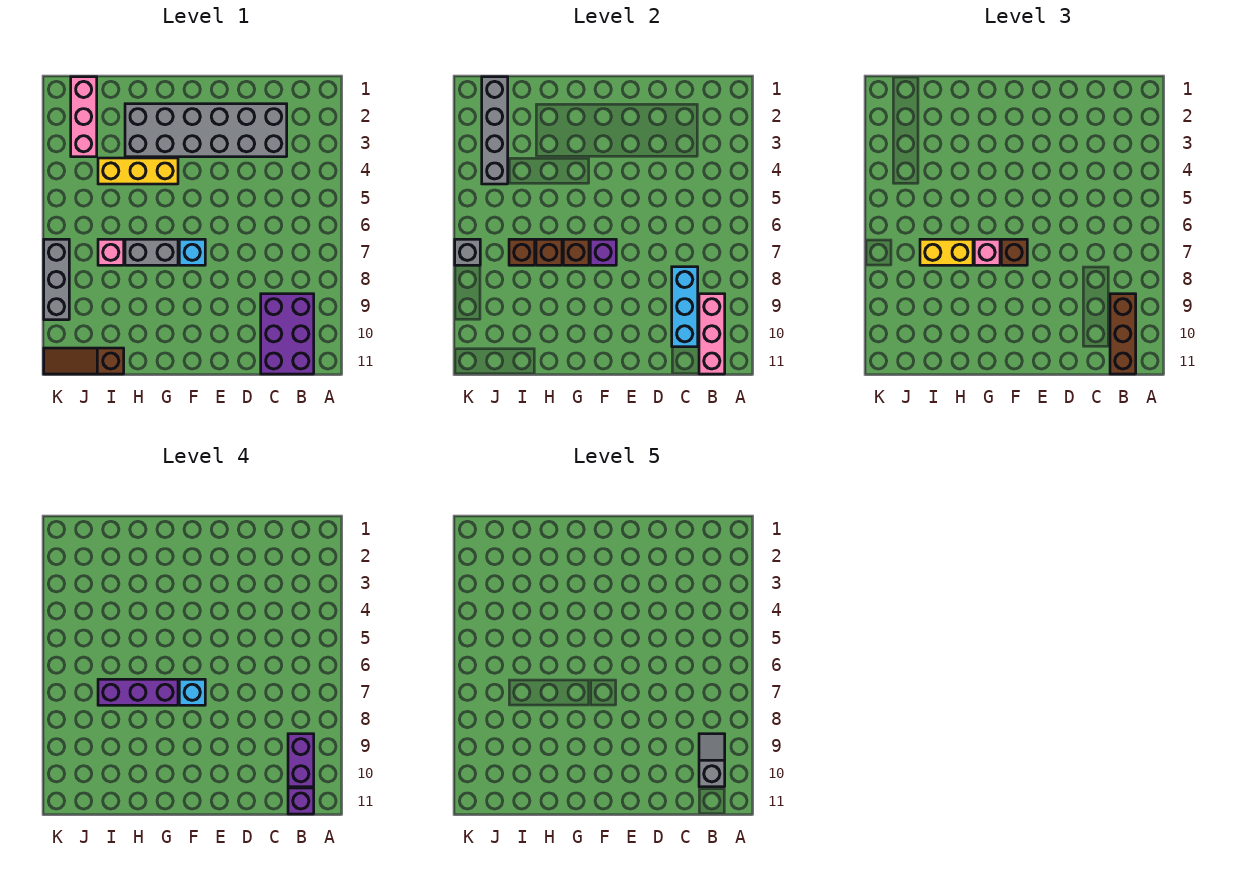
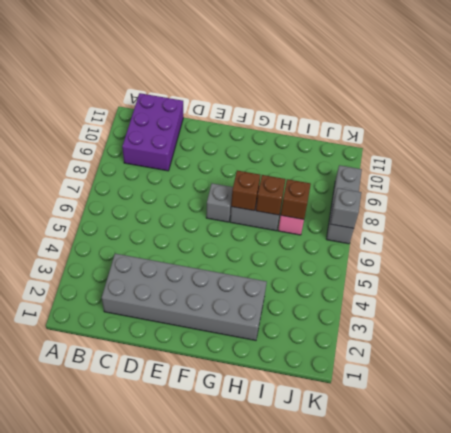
grey 1x1 brick [206,183,233,222] -> cyan 1x1 brick [179,239,205,265]
none -> yellow 1x3 brick [98,158,178,184]
none -> brown 1x3 slope [44,348,124,374]
none -> pink 1x3 brick [71,77,97,157]

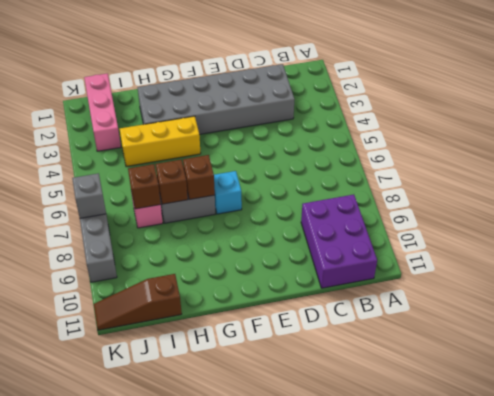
none -> pink 1x3 brick [699,294,725,374]
none -> cyan 1x3 brick [672,267,698,347]
none -> purple 1x1 brick [590,239,616,265]

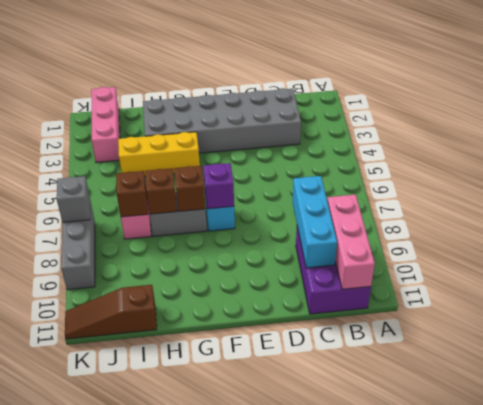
none -> grey 1x4 brick [482,77,508,184]
none -> brown 1x3 brick [1110,294,1136,374]
none -> brown 1x1 brick [1001,239,1027,265]

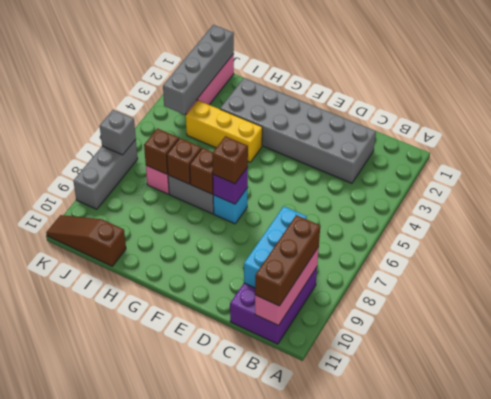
none -> pink 1x1 brick [974,239,1000,265]
none -> yellow 1x2 brick [920,239,973,265]
none -> purple 1x2 brick [288,734,314,787]

